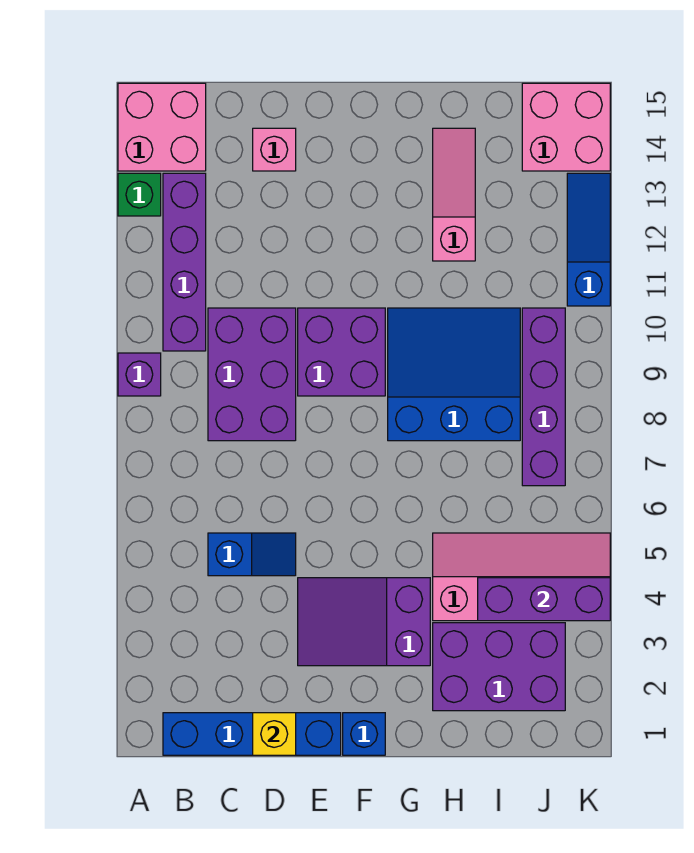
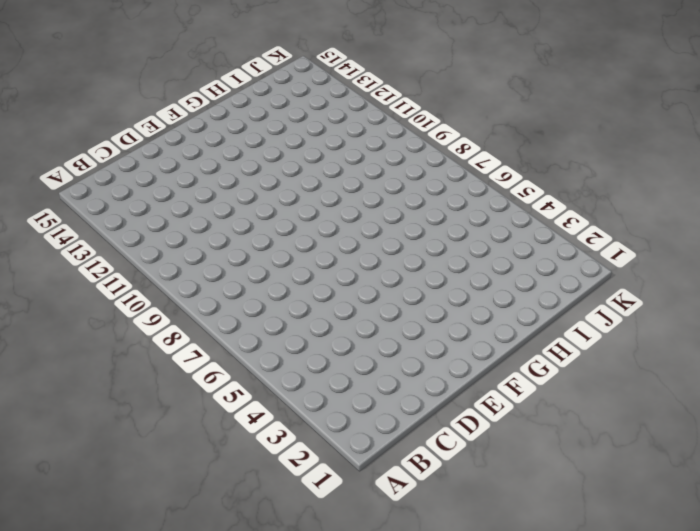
none -> purple 1x1 brick [118,353,161,396]
none -> green 1x1 brick [118,173,161,216]
none -> pink 2x2 brick [118,83,206,171]

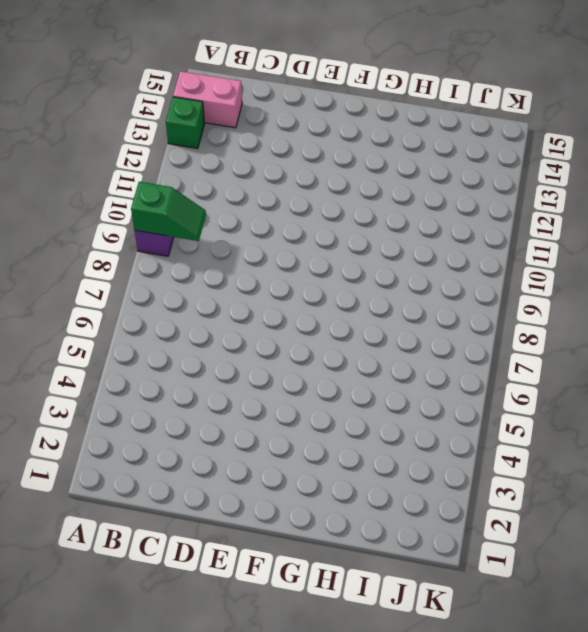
green 1x2 slope [131,182,206,241] -> none
pink 1x2 brick [173,71,242,128] -> pink 2x2 brick [118,83,206,171]
none -> blue 1x4 brick [163,713,341,755]
none -> purple 1x4 brick [163,173,206,351]
none -> blue 1x2 slope [208,533,296,576]

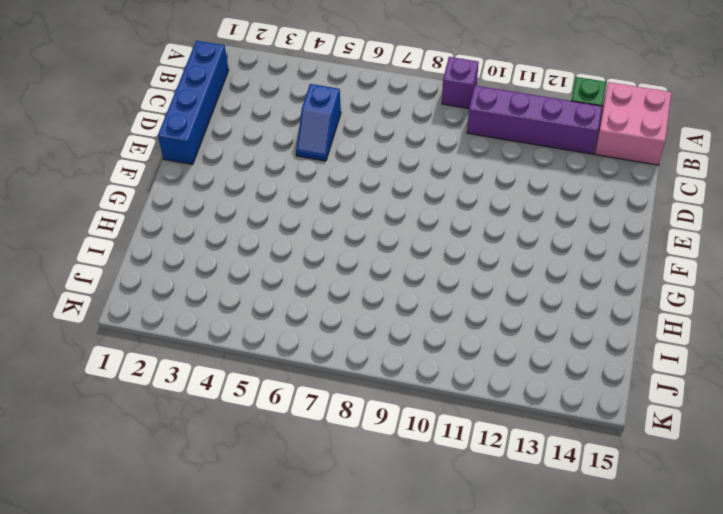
none -> purple 2x3 brick [208,308,296,441]
none -> pink 1x1 brick [253,128,296,171]
none -> purple 2x3 slope [298,578,430,666]

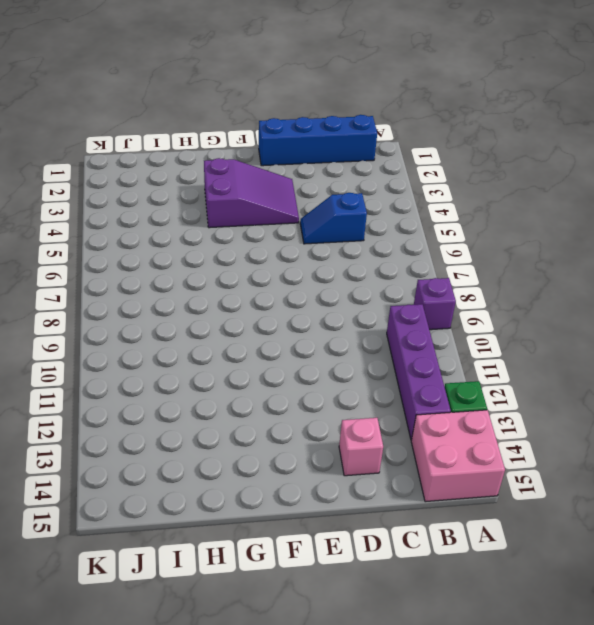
none -> purple 2x3 brick [208,308,296,441]
none -> purple 2x2 brick [298,308,385,396]
none -> blue 1x1 brick [343,713,385,755]

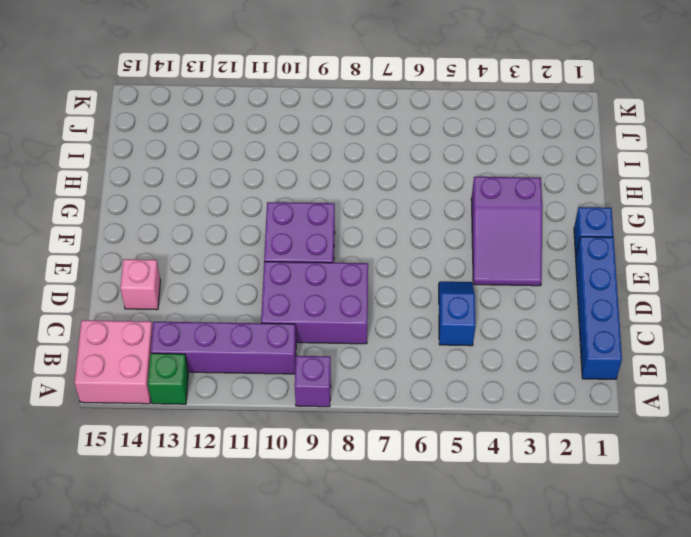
none -> blue 3x3 slope [388,308,520,441]
none -> purple 2x3 brick [433,623,565,711]
none -> pink 2x4 slope [433,533,610,621]

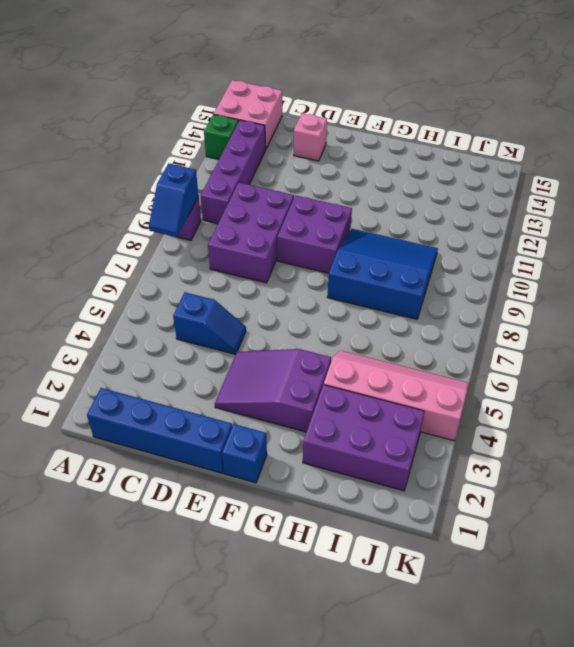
blue 1x2 slope [149,164,199,237] -> none
none -> pink 1x3 slope [433,128,475,261]
none -> purple 1x4 brick [522,308,565,486]
none -> pink 2x2 brick [522,83,610,171]

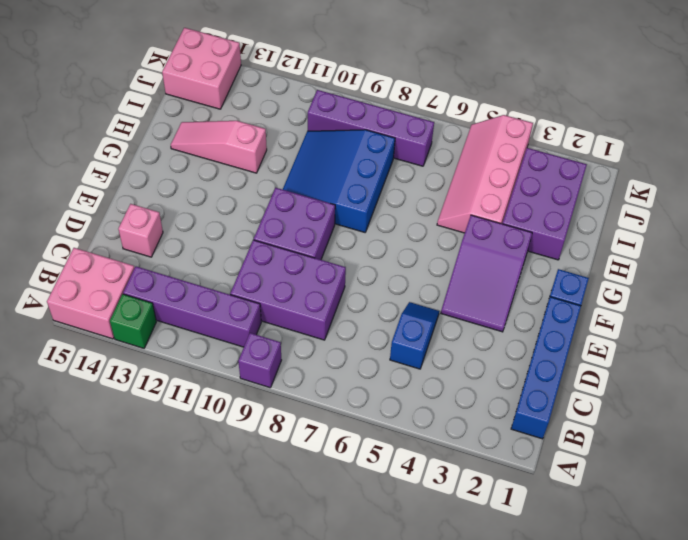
none -> blue 1x3 slope [567,173,610,306]
none -> yellow 1x1 brick [253,713,296,755]
none -> purple 1x3 brick [478,578,610,621]

